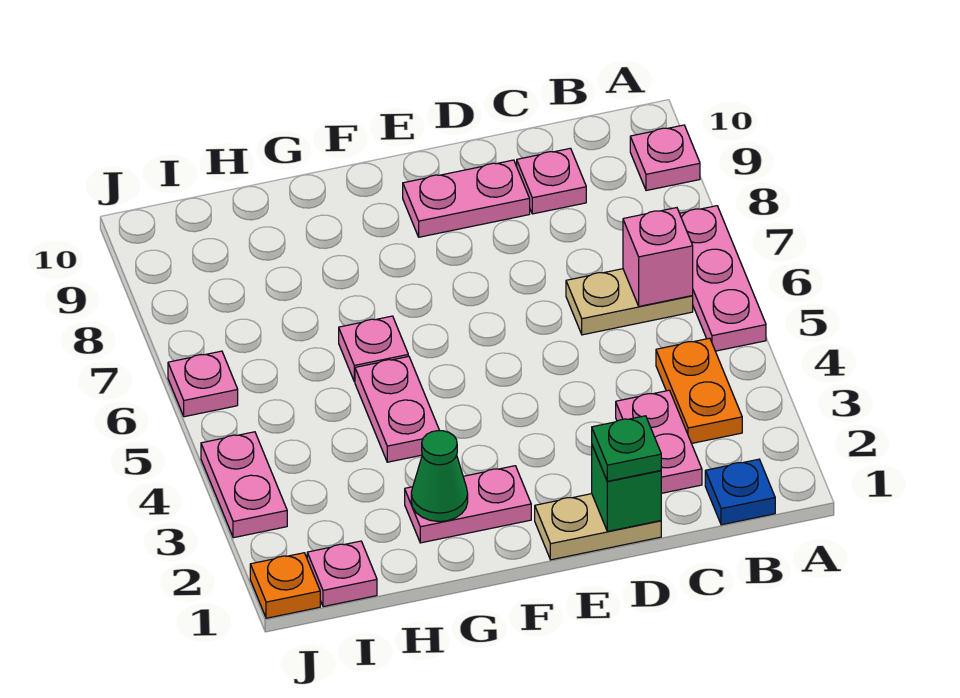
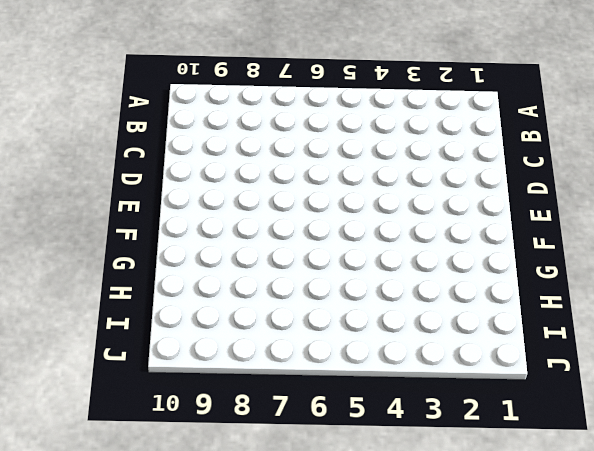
none -> pink 1x3 plate [680,206,766,351]
none -> pink 1x1 plate [630,125,700,191]
none -> blue 1x1 plate [705,459,775,525]

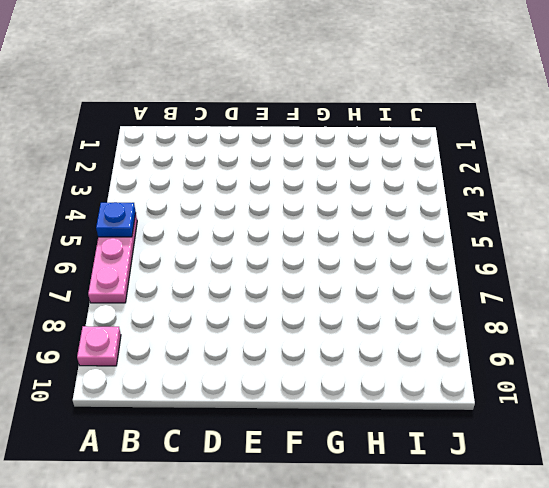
blue 1x1 plate [96,202,136,237] -> blue 1x1 plate moved to [705,459,775,525]
none -> orange 1x2 plate [656,338,742,443]
none -> tan 1x2 plate [566,269,693,335]
none -> pink 1x2 plate [616,390,702,493]

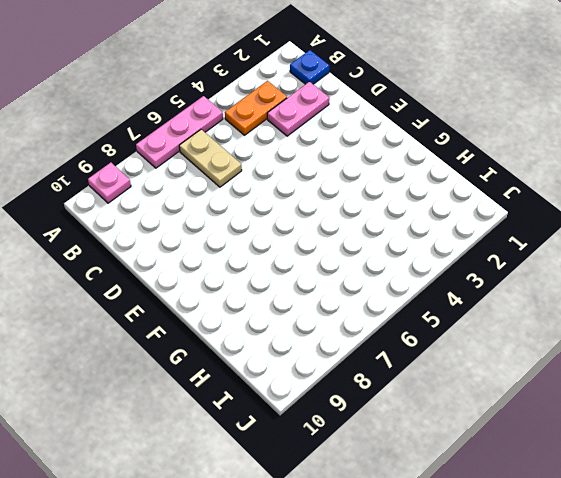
none -> pink 1x1 plate [517,148,586,214]
none -> tan 1x2 plate [535,494,661,560]
none -> pink 1x2 plate [403,160,530,237]

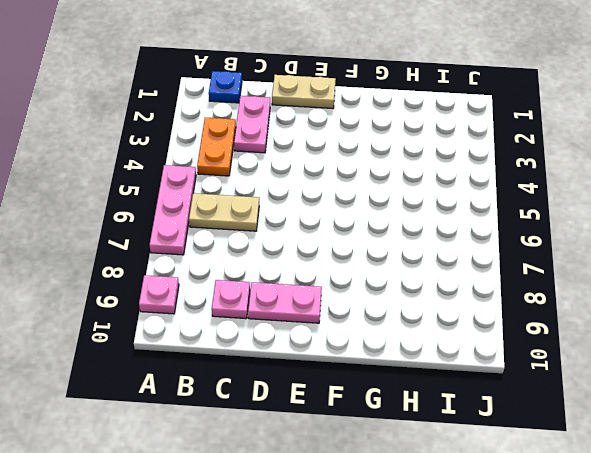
none -> pink 1x2 plate [405,466,531,543]
none -> pink 1x2 plate [355,356,440,462]
none -> pink 1x1 plate [339,316,408,382]

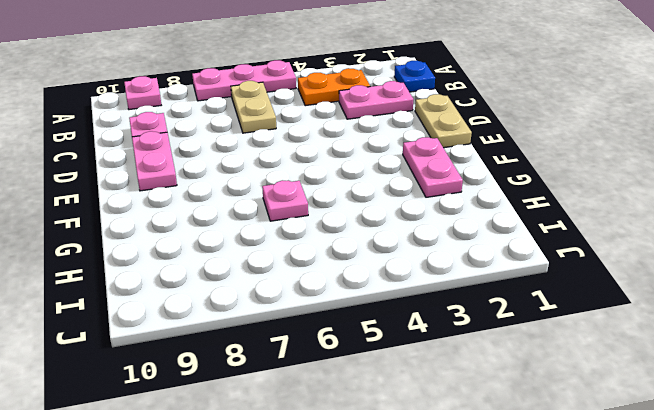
none -> pink 1x2 plate [355,356,440,462]
none -> pink 1x1 plate [307,541,377,607]
none -> orange 1x1 plate [250,553,320,618]

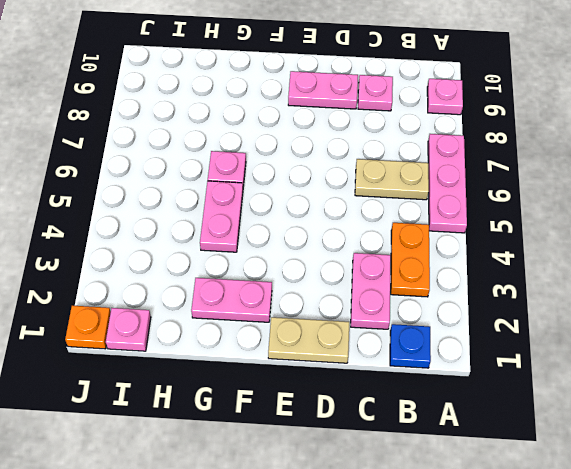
none -> pink 1x2 plate [201,432,287,538]
none -> pink 1x1 plate [168,351,238,417]
none -> pink 1x1 brick [623,208,693,306]

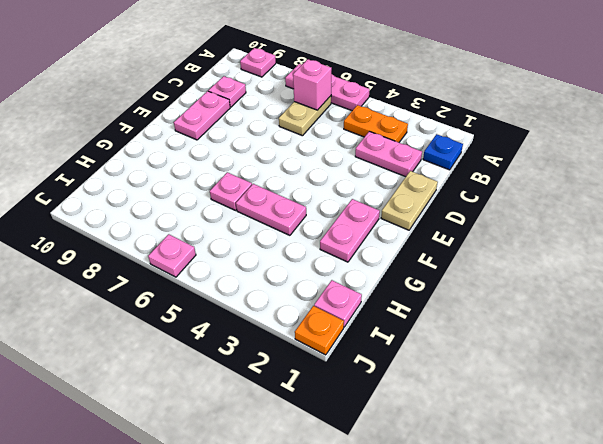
none -> pink 1x2 plate [201,432,287,538]
none -> green 1x1 brick [592,445,661,531]
none -> green 1x1 cone [411,431,468,521]

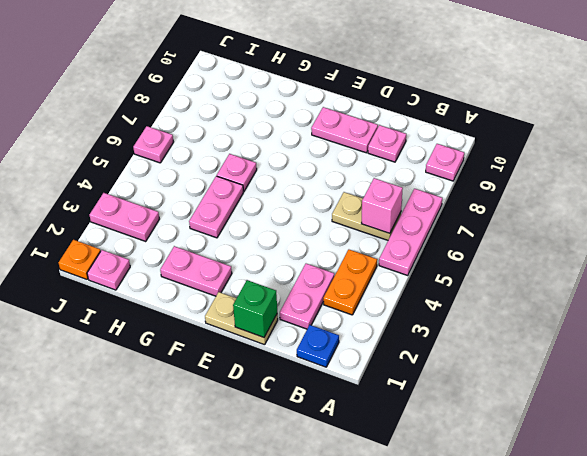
pink 1x2 plate [89,193,159,241] -> pink 1x2 plate turned to [201,432,287,538]
none -> green 1x1 cone [411,431,468,521]
none -> green 1x1 plate [592,416,661,481]

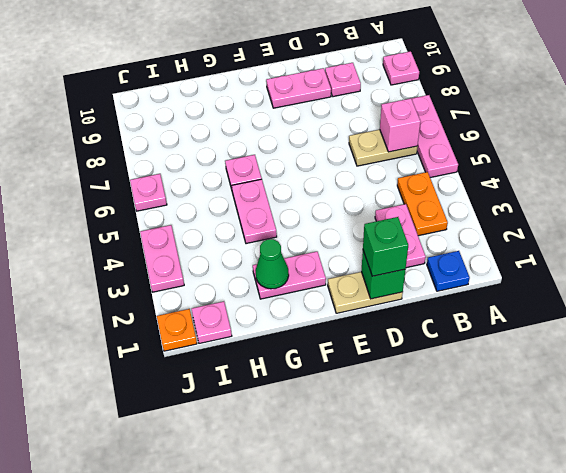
green 1x1 brick [363,217,408,276] -> green 1x1 plate [592,416,661,481]

